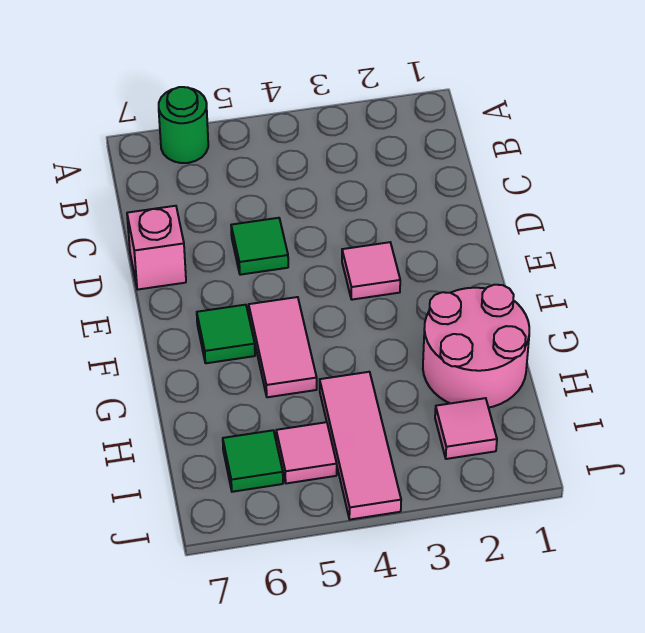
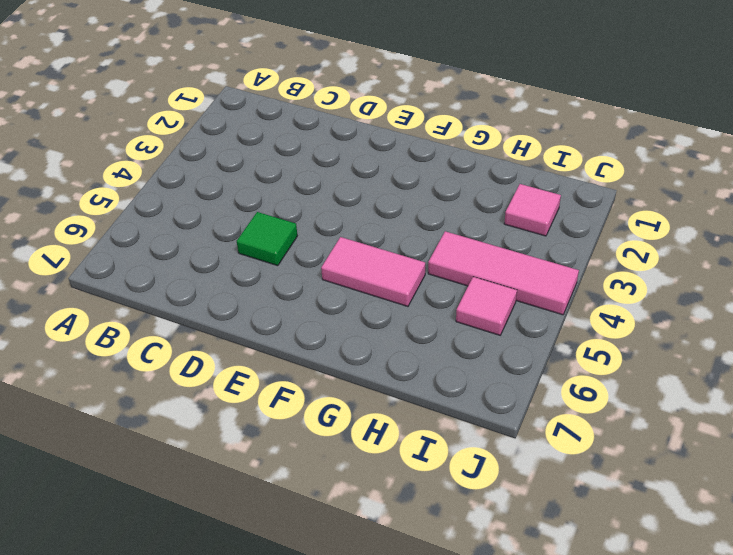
none -> green 1x1 round brick [159,87,208,163]
none -> pink 1x1 brick [127,206,186,290]

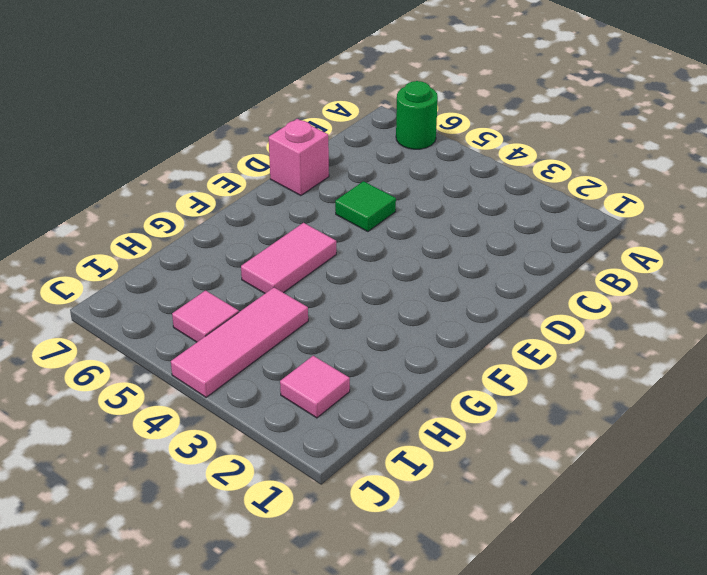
none -> pink 1x1 tile [342,242,400,300]
none -> green 1x1 tile [197,305,255,363]

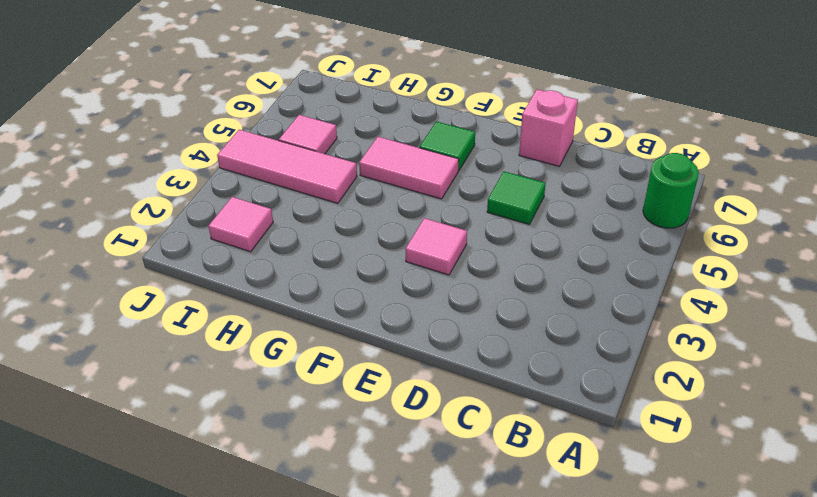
none -> pink 2x2 round brick [423,285,529,408]
none -> green 1x1 tile [223,430,283,492]

